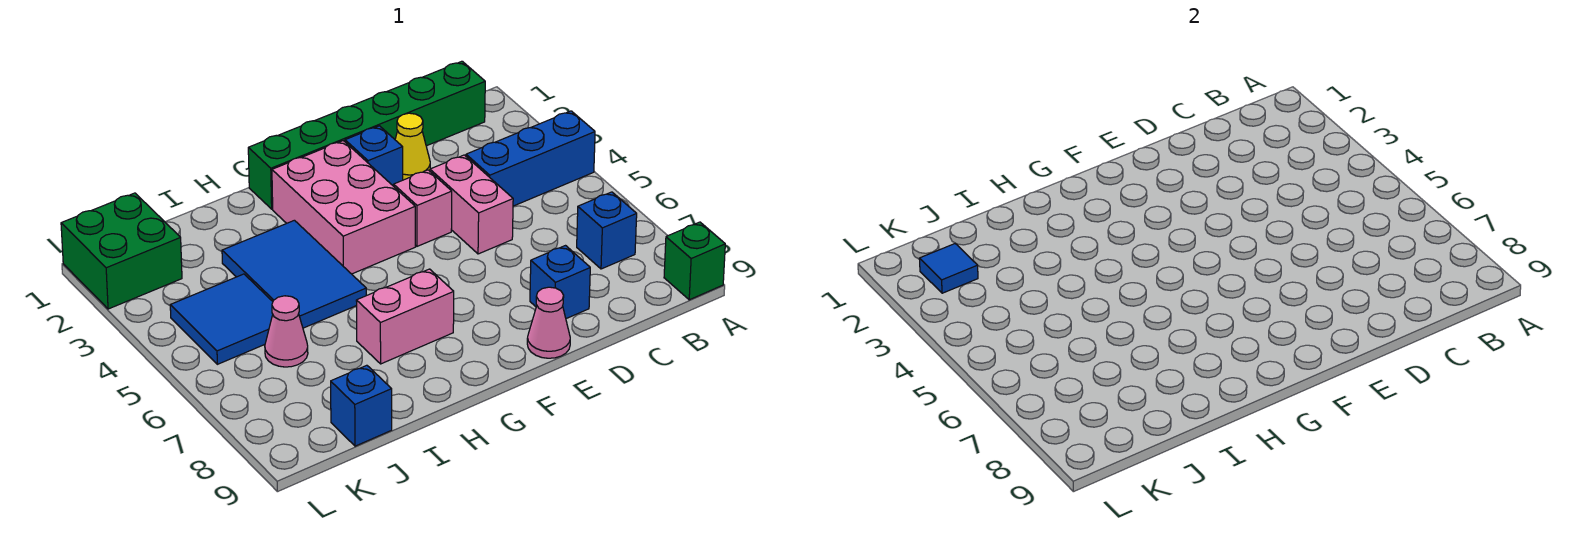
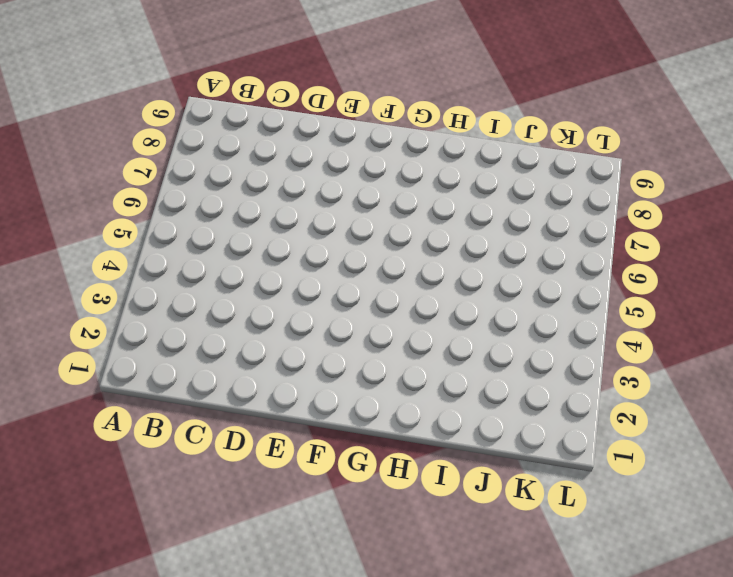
none -> blue 1x3 brick [466,111,595,206]
none -> green 1x1 brick [664,222,725,300]
none -> green 1x6 brick [248,61,485,209]

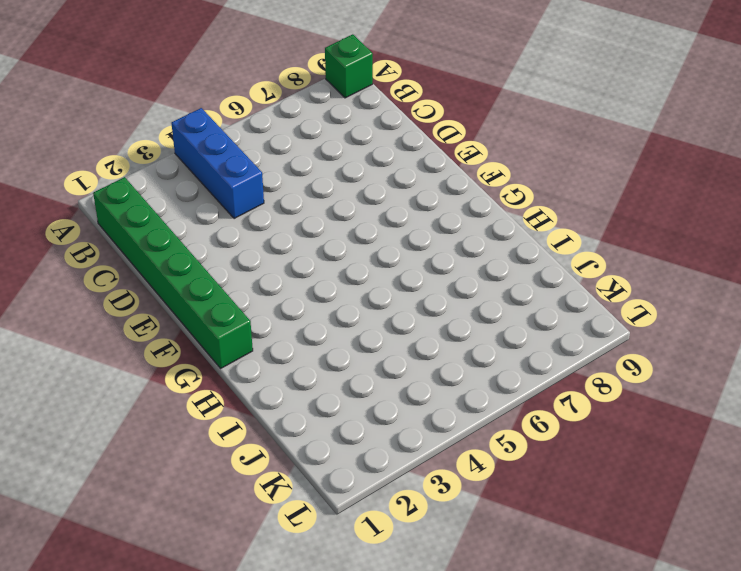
none -> blue 1x1 brick [577,192,637,269]
none -> yellow 1x1 cone [395,113,430,180]
none -> pink 1x2 brick [430,155,513,254]

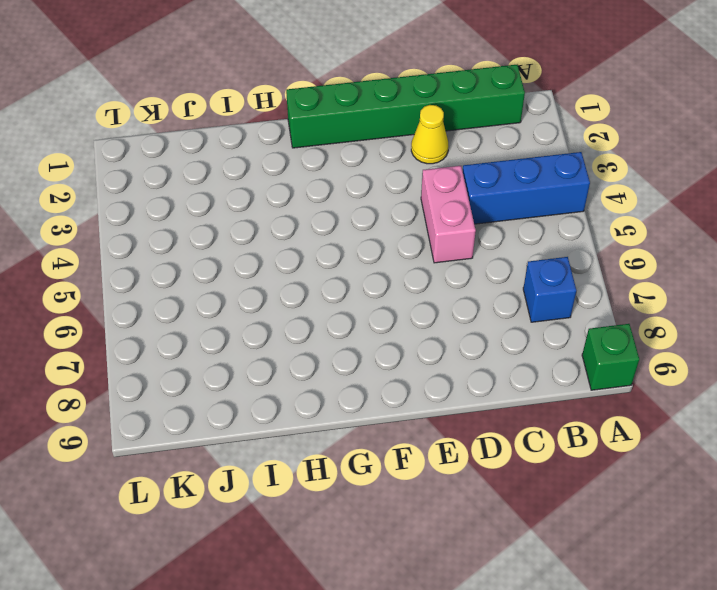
none -> blue 1x1 brick [530,246,590,319]
none -> blue 1x1 brick [345,126,403,186]
none -> pink 1x1 brick [394,170,452,246]

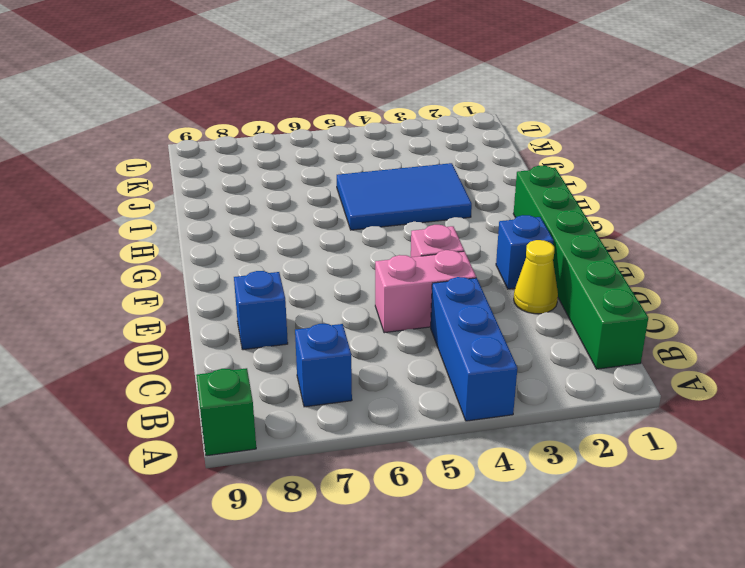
none -> pink 1x1 cone [527,287,570,358]
none -> pink 2x3 brick [272,141,415,274]
none -> pink 1x2 brick [356,269,454,364]

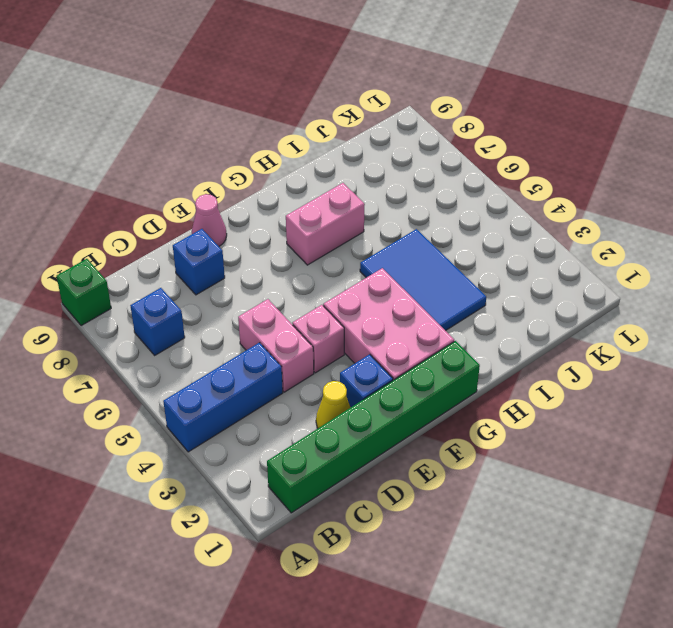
none -> blue 2x2 tile [170,274,273,364]
none -> pink 1x1 cone [265,296,308,367]
none -> blue 1x1 brick [331,365,392,446]

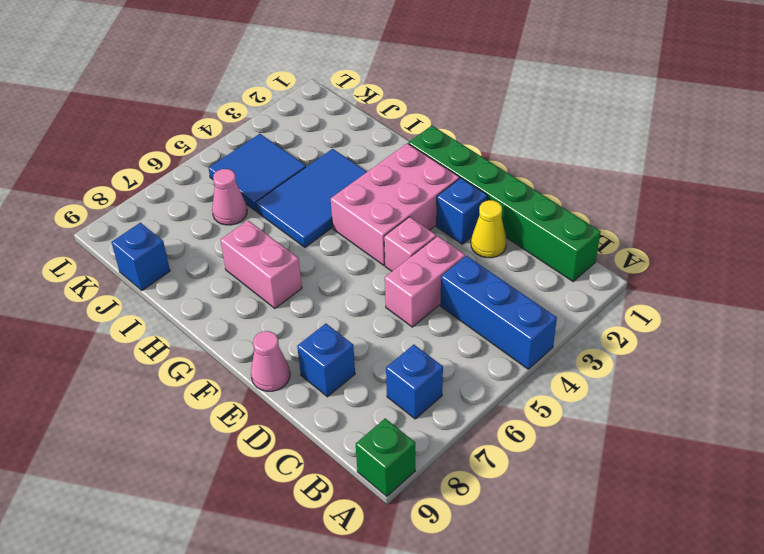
none -> green 2x2 brick [61,193,182,309]
none -> blue 1x1 tile [919,244,978,293]

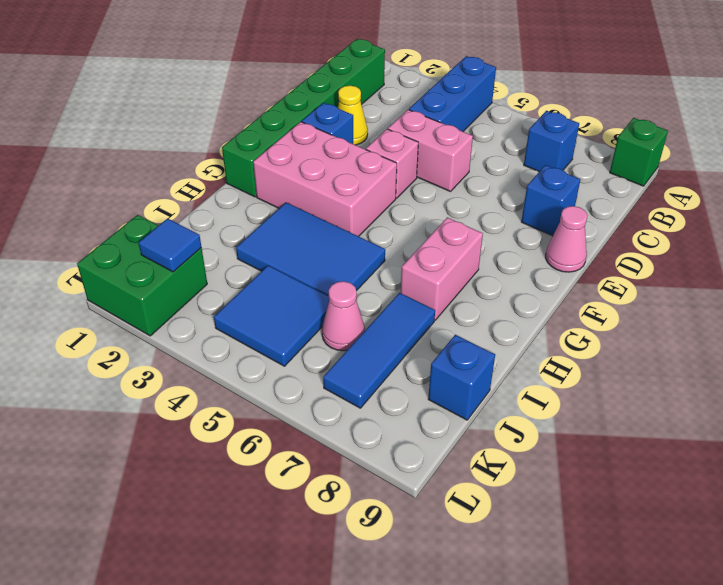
blue 1x3 tile [323,293,435,408] -> none

